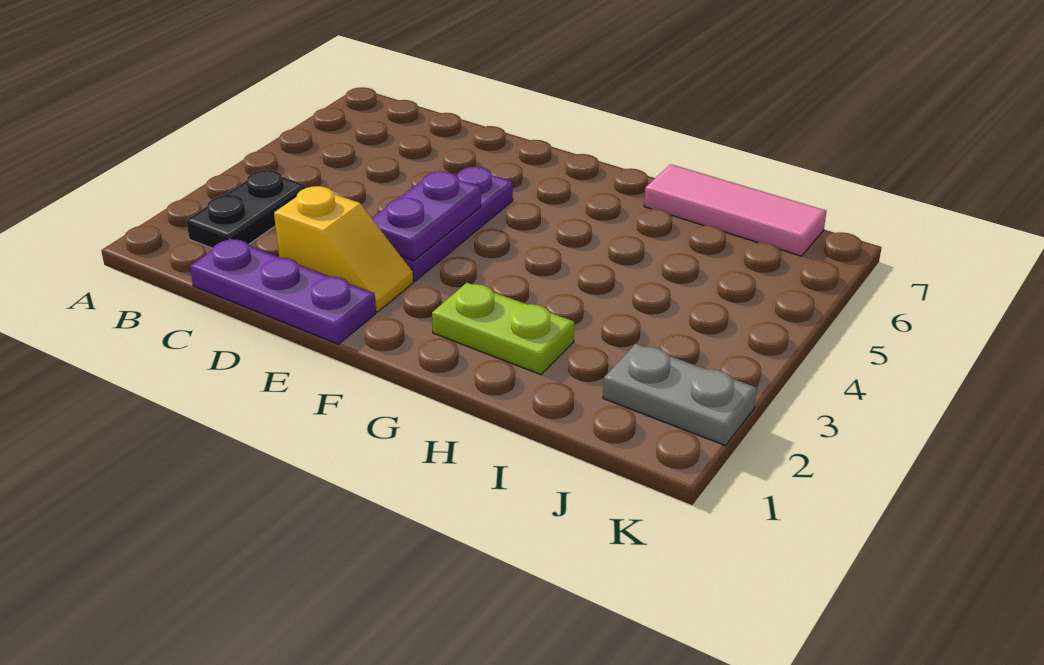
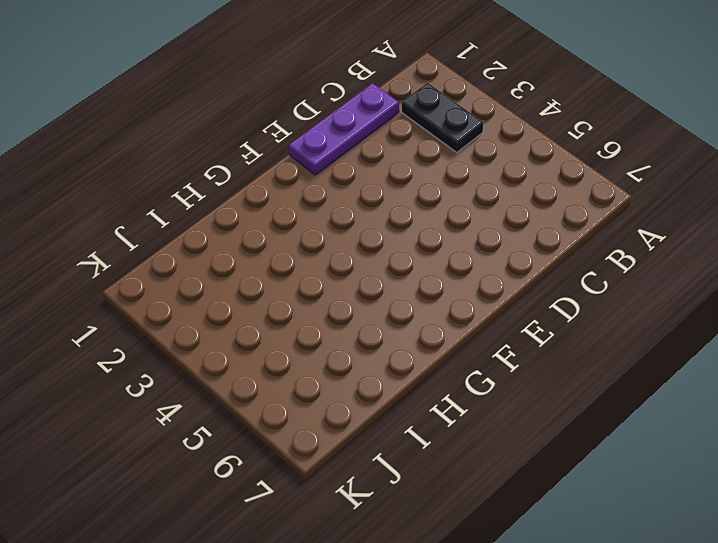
none -> yellow 1x2 slope [274,186,413,312]
none -> purple 1x3 plate [401,167,513,281]

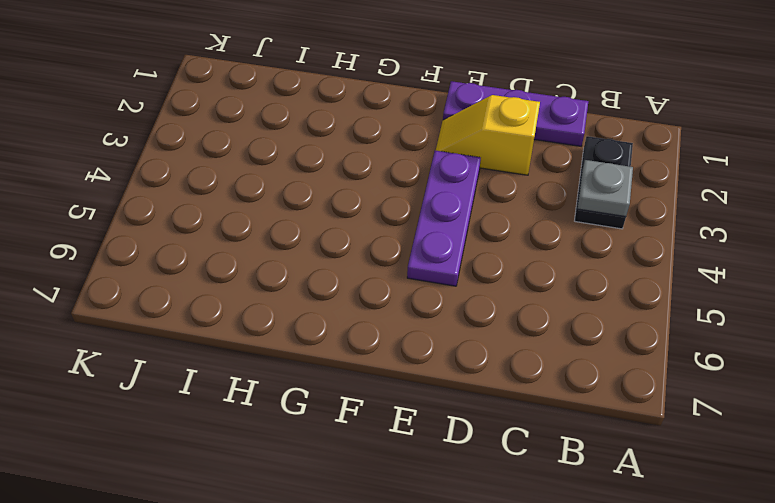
grey 1x1 plate [577,160,633,217] -> none
none -> lime 1x2 plate [432,283,574,374]
none -> pink 1x3 tile [644,164,827,256]

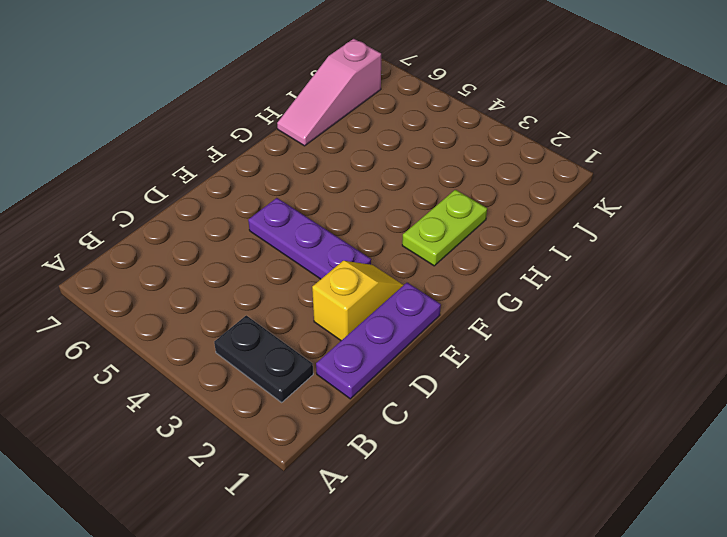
pink 1x3 slope [277,39,381,146] -> pink 1x3 tile [644,164,827,256]
none -> grey 1x2 plate [603,344,757,445]
none -> purple 1x2 plate [372,171,481,261]

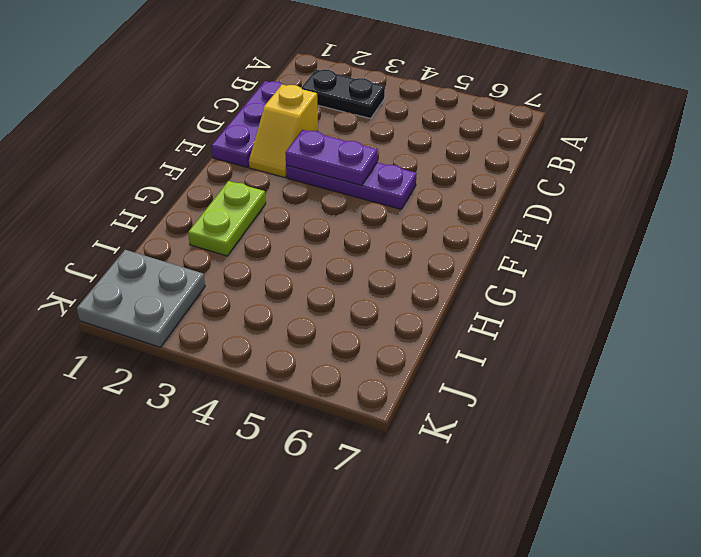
grey 2x2 plate [77,250,205,347] -> grey 1x2 plate [603,344,757,445]
none -> pink 1x3 tile [644,164,827,256]

